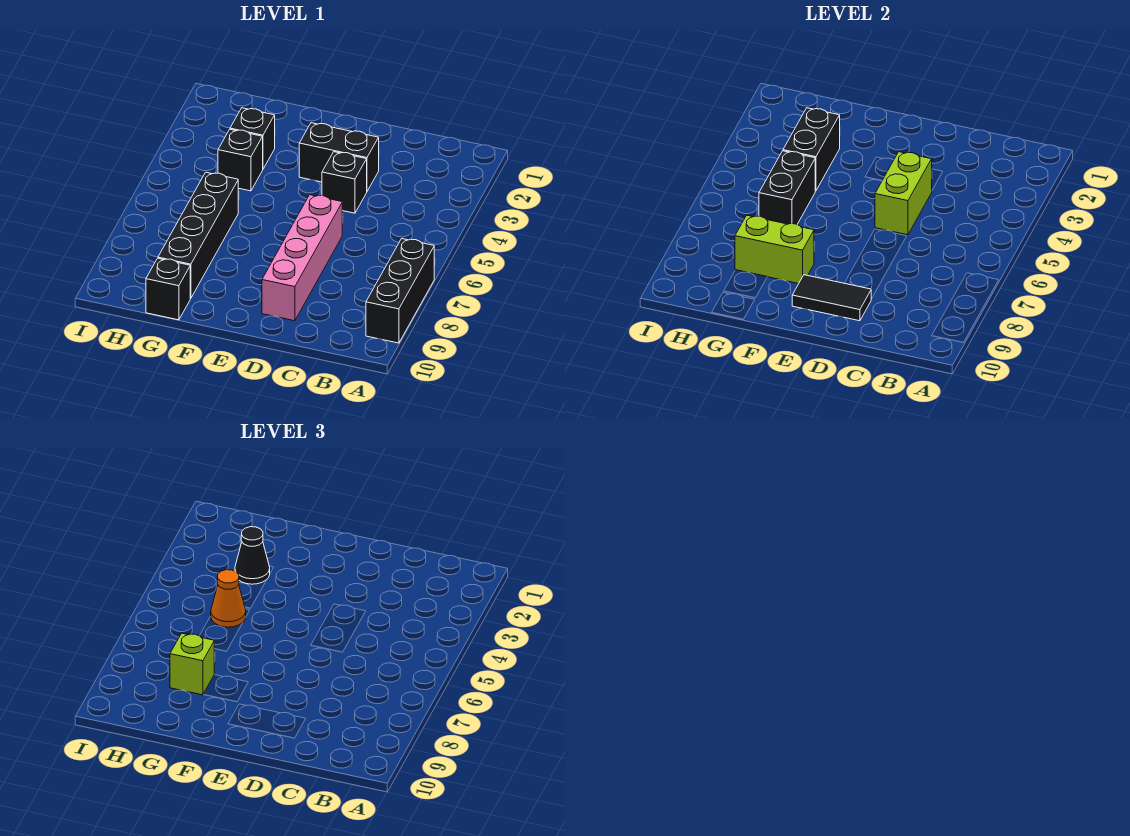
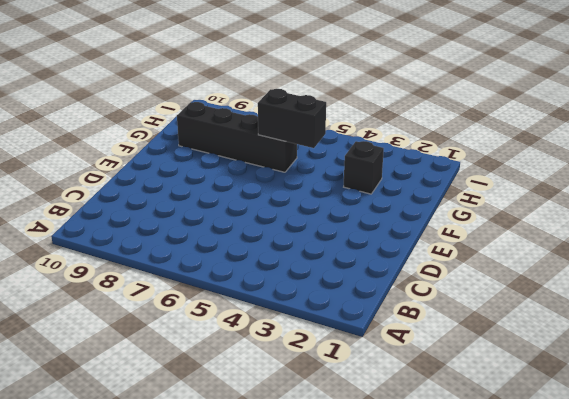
none -> black 1x3 brick [366,239,434,343]
none -> black 1x2 brick [299,123,379,191]
none -> black 1x1 brick [322,152,367,213]

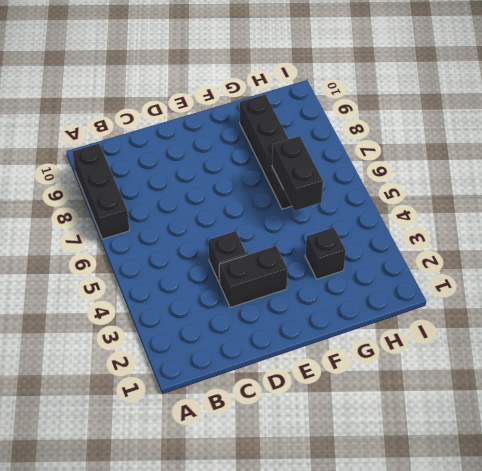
none -> pink 1x4 brick [262,195,342,321]
none -> black 1x1 brick [218,129,263,191]
none -> black 1x1 brick [146,258,190,320]

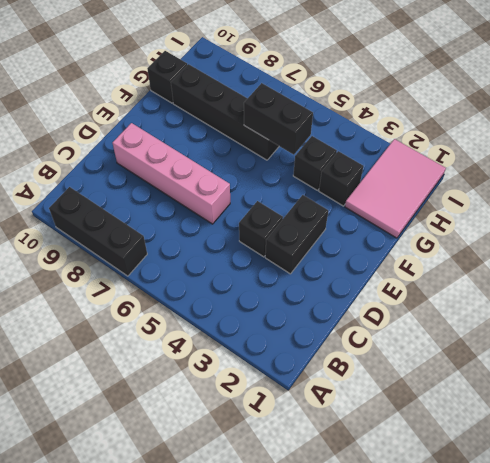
pink 2x3 tile [345,139,446,238] -> none
none -> lime 1x2 brick [875,152,932,235]
none -> black 1x2 tile [792,275,871,321]
none -> lime 1x2 brick [735,215,814,284]

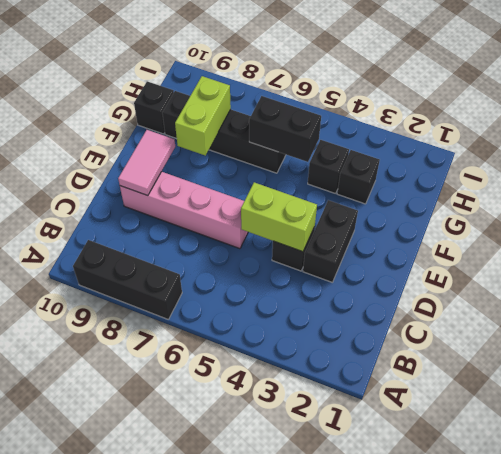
pink 1x2 tile [118,130,175,196] -> black 1x2 tile [792,275,871,321]
none -> black 1x2 brick [783,108,840,191]
none -> black 1x1 cone [235,527,270,584]
none -> orange 1x1 cone [211,570,246,627]

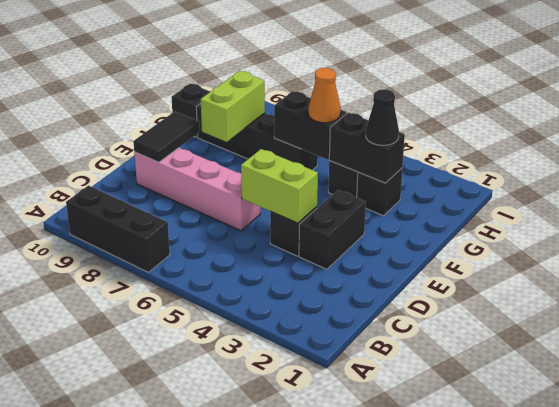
none -> lime 1x1 brick [170,633,214,695]

